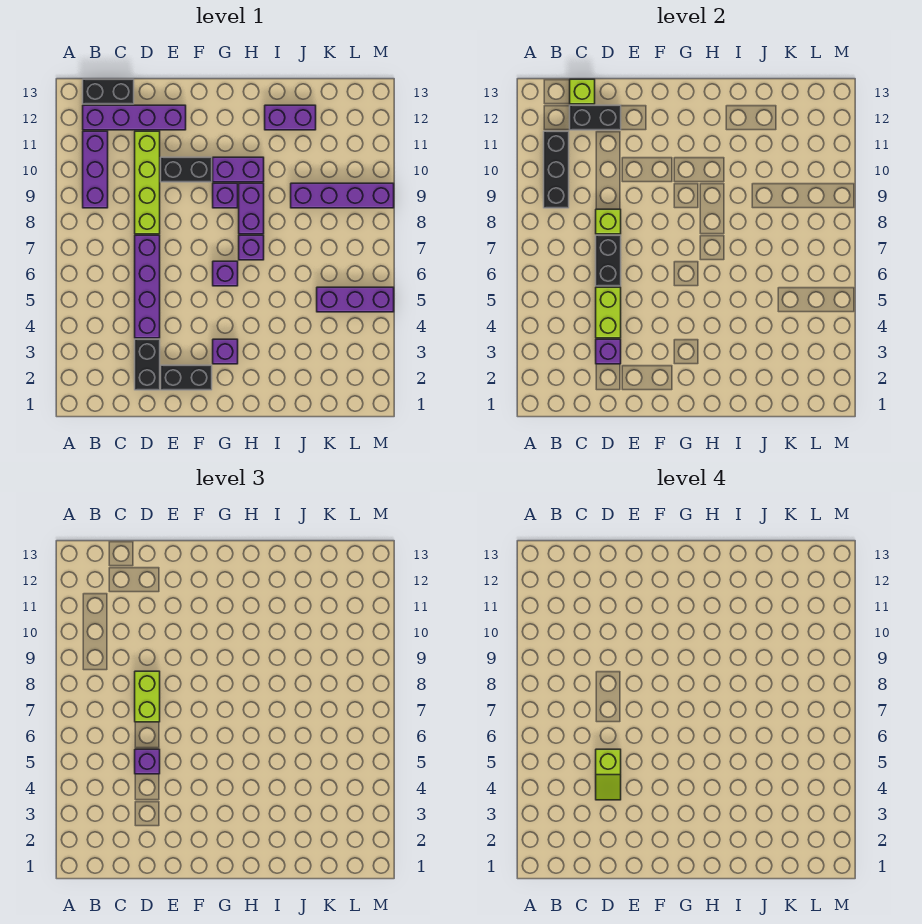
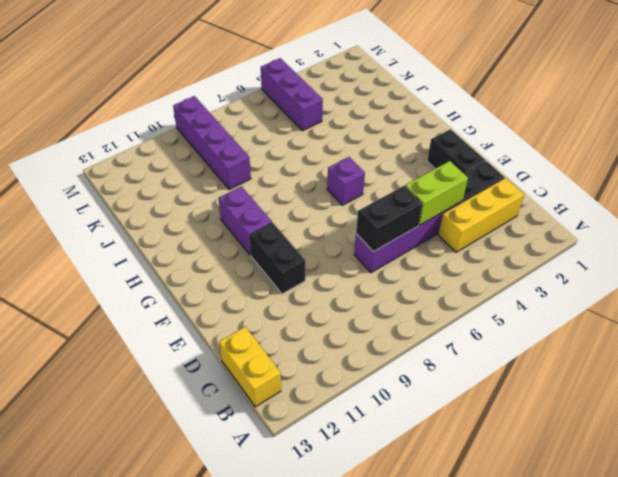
yellow 1x2 brick [219,327,281,407] -> black 1x2 brick [83,79,134,104]
yellow 1x3 brick [438,178,524,252] -> none
none -> purple 1x3 brick [83,131,108,208]
none -> purple 1x4 brick [83,105,186,130]
none -> lime 1x4 brick [135,131,160,234]

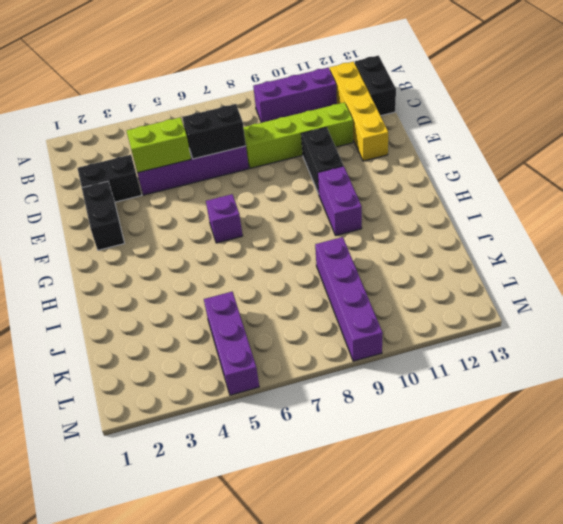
yellow 1x4 brick [330,62,388,161] -> purple 1x4 brick [83,105,186,130]
none -> purple 1x1 brick [213,339,238,364]
none -> purple 1x1 brick [213,183,238,208]
none -> purple 1x1 brick [239,235,264,260]

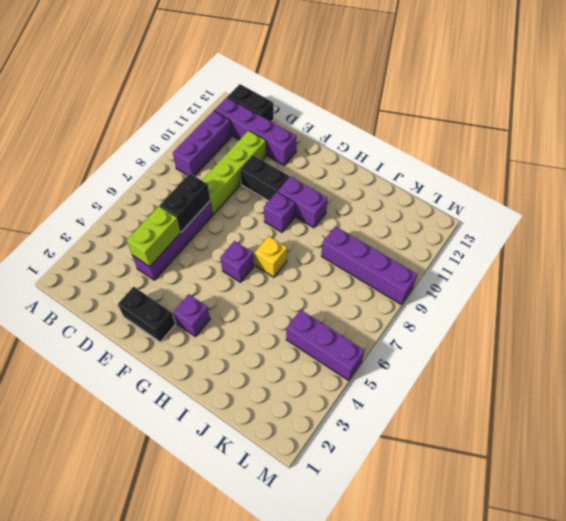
yellow 1x1 brick [255,236,287,277] -> purple 1x1 brick [239,235,264,260]
none -> black 1x2 brick [135,339,160,390]
none -> purple 1x2 brick [239,183,264,234]
none -> purple 1x2 brick [265,105,316,130]

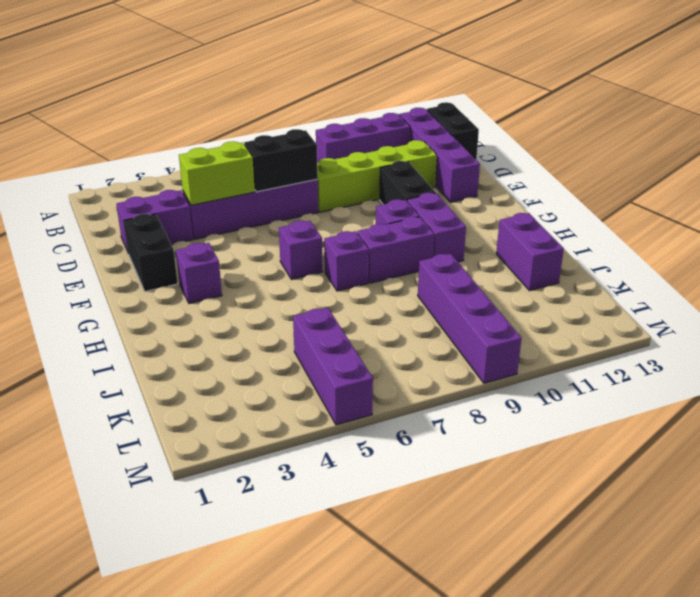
purple 1x2 brick [116,190,193,254] -> black 1x2 brick [135,339,160,390]
none -> black 1x3 brick [544,131,569,208]
none -> black 1x2 brick [570,105,621,130]
none -> lime 1x1 brick [570,79,595,104]

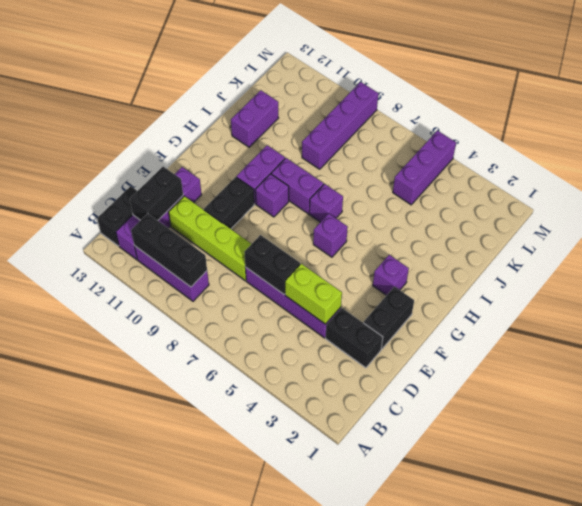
none -> lime 1x1 brick [570,79,595,104]
none -> purple 1x1 brick [596,339,621,364]
none -> lime 1x1 brick [596,209,621,234]

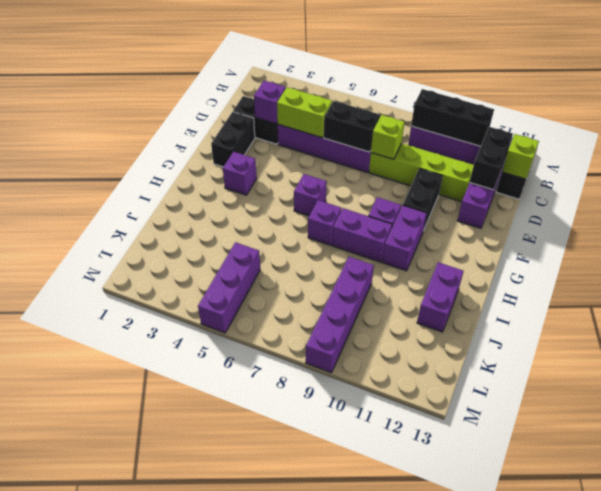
none -> purple 1x1 brick [135,749,160,774]
none -> lime 1x2 brick [135,671,160,722]
none -> lime 1x2 slope [596,749,621,800]

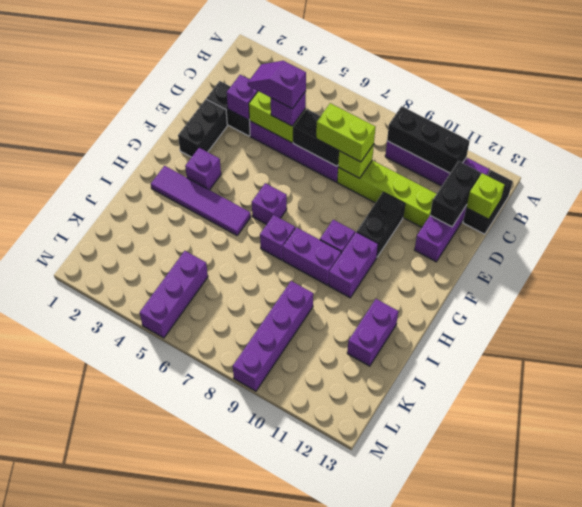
purple 1x2 slope [248,61,306,109] -> lime 1x2 slope [596,749,621,800]
purple 1x4 tile [151,166,251,235] -> none

